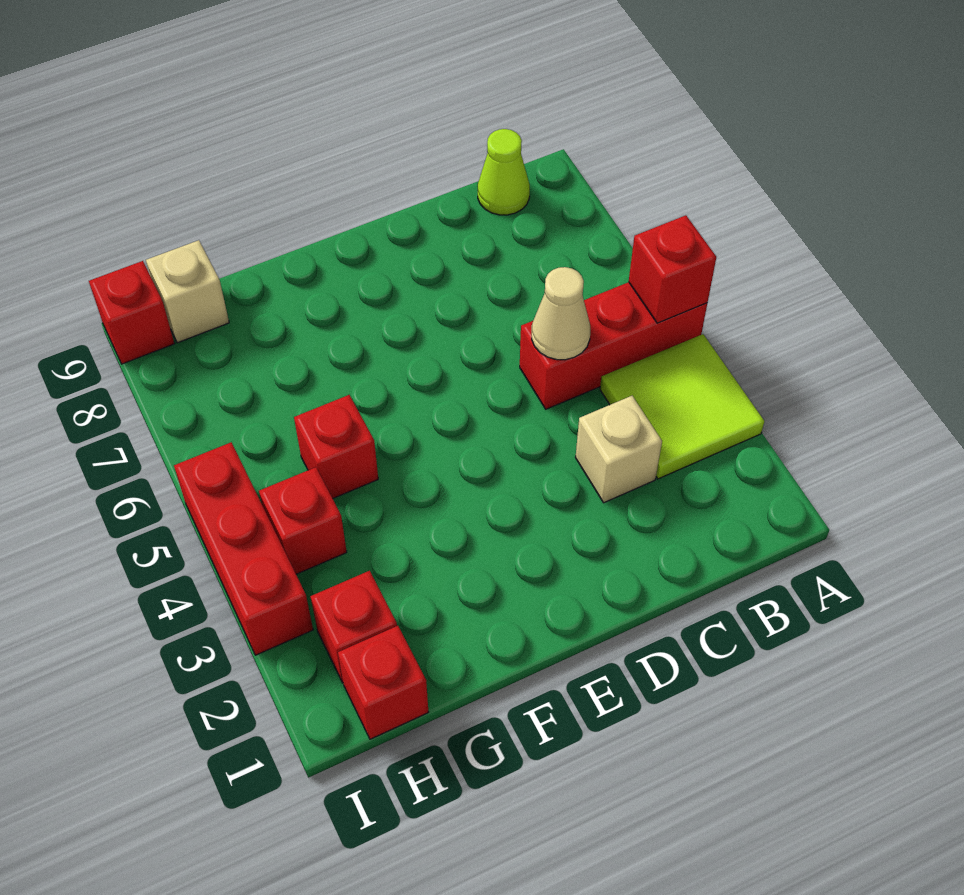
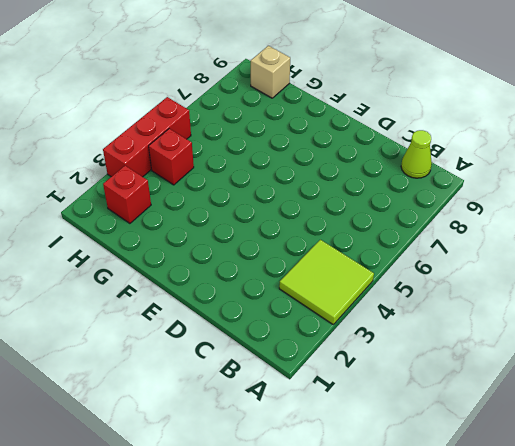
none -> red 1x3 brick [520,282,707,409]
none -> tan 1x1 brick [575,396,662,503]
none -> red 1x1 brick [294,395,378,498]

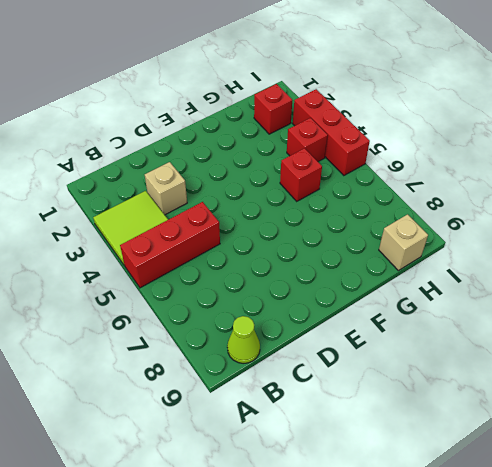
none -> red 1x1 brick [338,626,428,739]
none -> red 1x1 brick [89,261,174,364]
none -> red 1x1 brick [629,215,716,323]

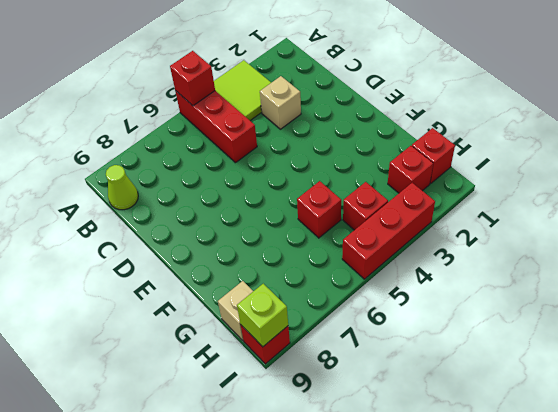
lime 1x1 brick [237,284,288,347] -> none
none -> tan 1x1 cone [532,267,590,360]

